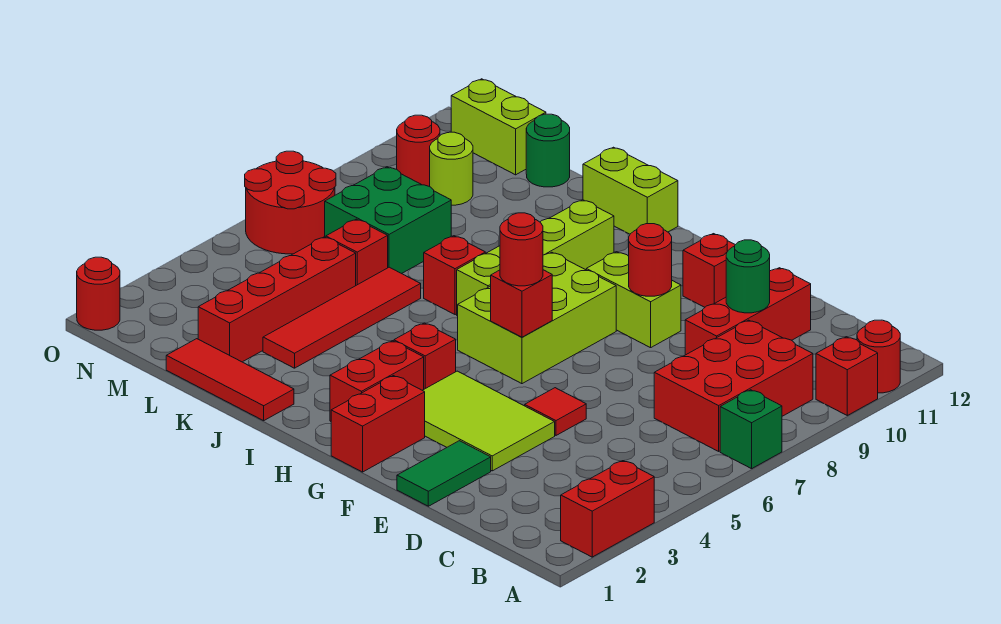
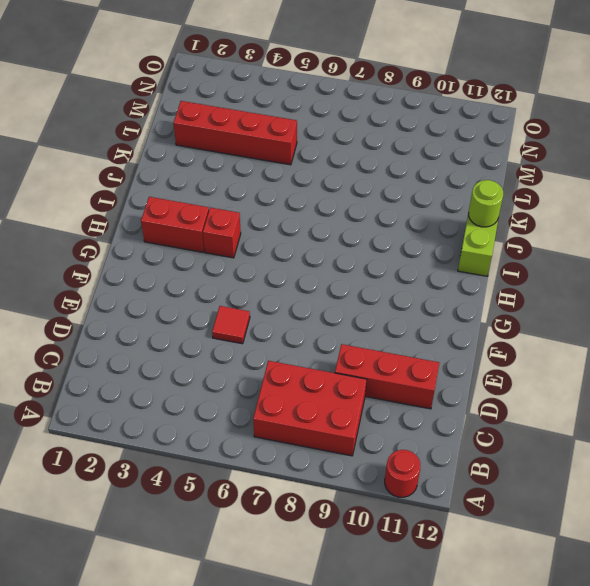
lime 1x1 round brick [469,180,503,227] -> lime 1x1 round brick moved to [430,132,473,205]
none -> red 1x2 brick [561,461,654,557]
none -> green 1x1 brick [720,390,782,469]
none -> red 1x1 brick [816,337,878,415]
none -> green 1x2 tile [397,441,491,506]

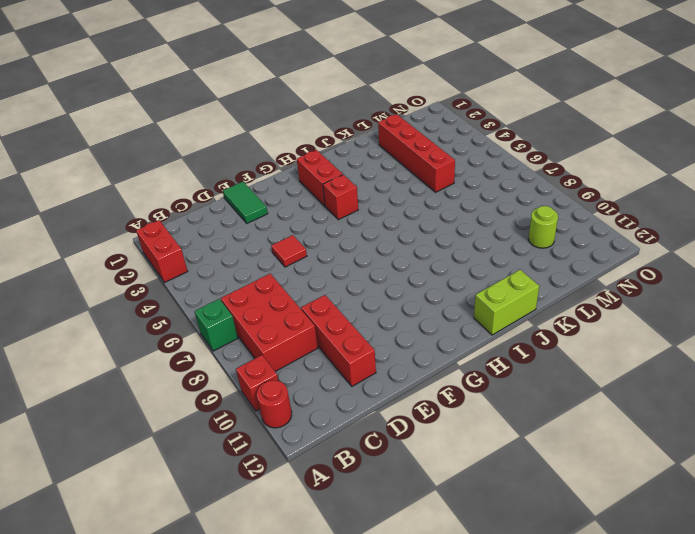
none -> lime 2x3 tile [423,371,555,471]
none -> lime 1x2 brick [586,252,681,348]
none -> red 1x1 brick [683,234,735,307]
none -> red 1x2 brick [331,376,425,472]

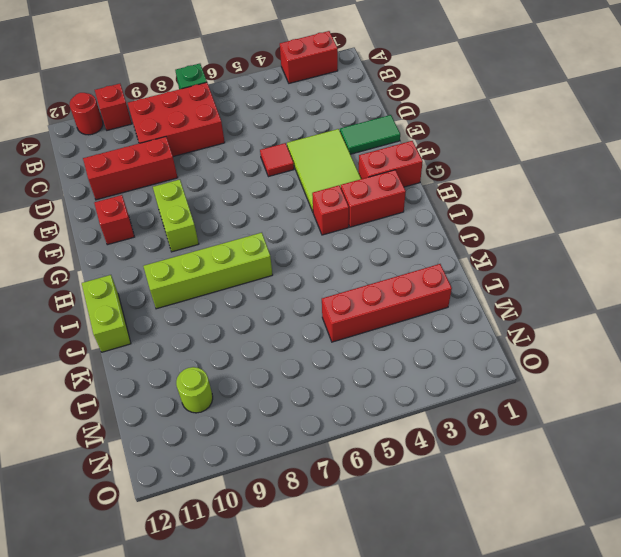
none -> lime 2x3 brick [458,252,616,384]
none -> red 1x3 tile [166,339,294,421]
none -> red 1x1 brick [424,236,485,315]
none -> red 1x4 tile [263,267,421,368]

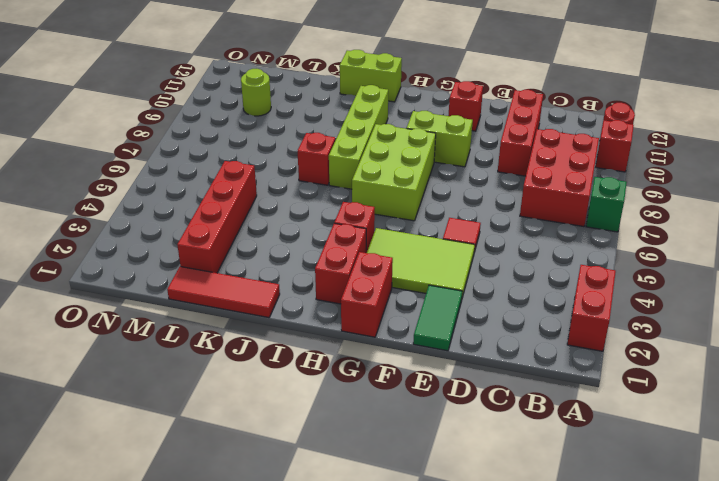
none -> red 1x4 tile [263,267,421,368]
none -> red 1x1 brick [326,219,388,285]
none -> green 2x2 brick [325,167,451,274]
none -> green 1x1 round brick [526,114,570,187]

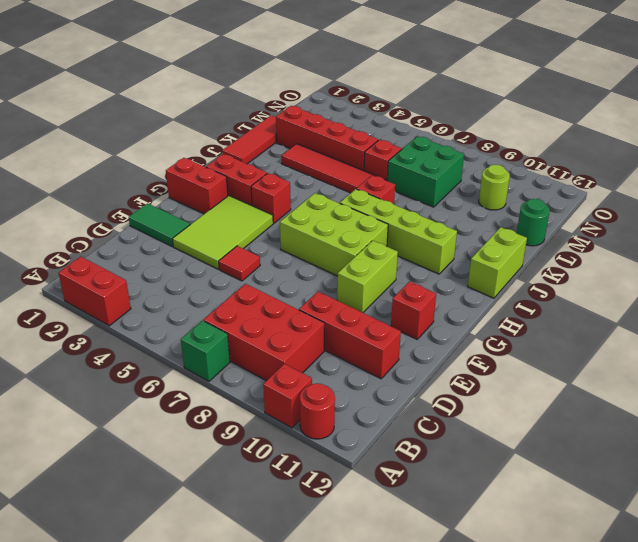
none -> lime 1x2 brick [451,79,546,175]
none -> red 2x2 round brick [245,151,336,254]
none -> red 1x1 round brick [397,115,440,187]
none -> red 1x1 round brick [77,257,120,330]

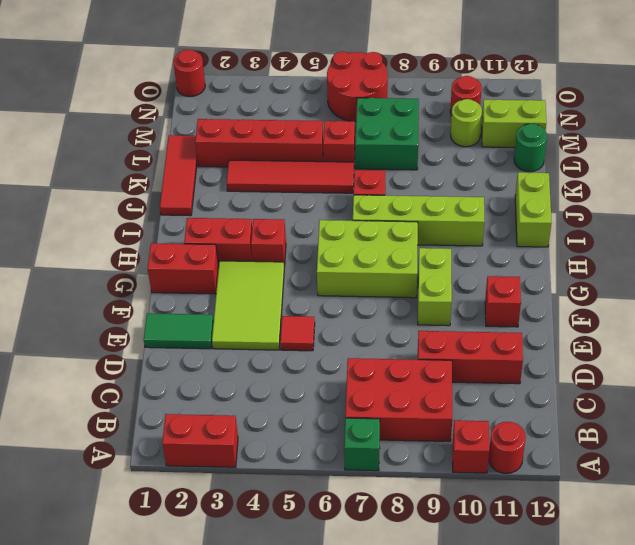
lime 1x2 brick [482,99,547,148] -> lime 1x2 brick turned to [451,79,546,175]
none -> green 1x1 round brick [726,240,770,313]
none -> red 1x1 round brick [629,224,672,296]
none -> red 1x1 brick [491,270,552,337]
none -> red 1x1 round brick [500,213,543,286]

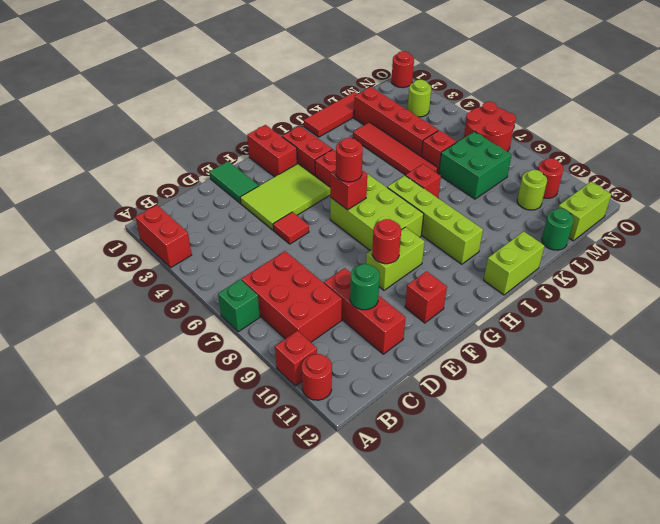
lime 1x1 round brick [408,80,431,117] -> none

